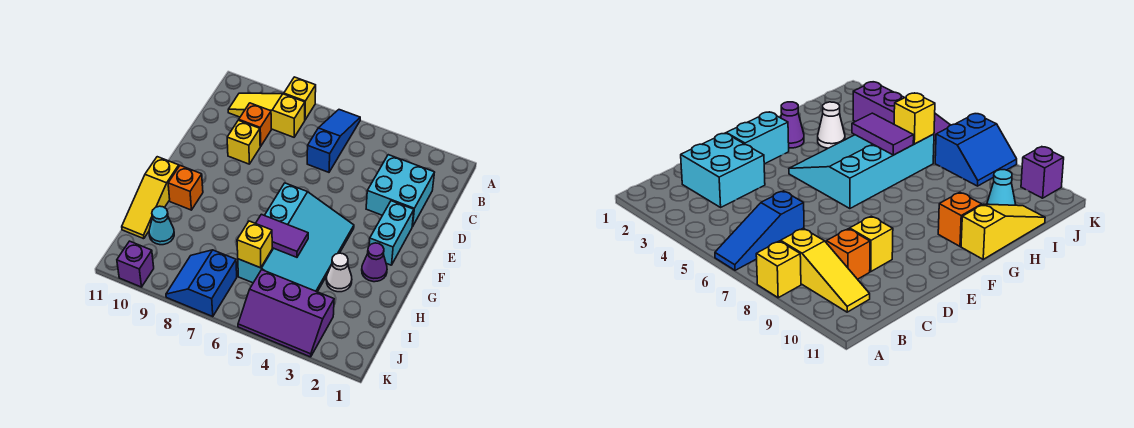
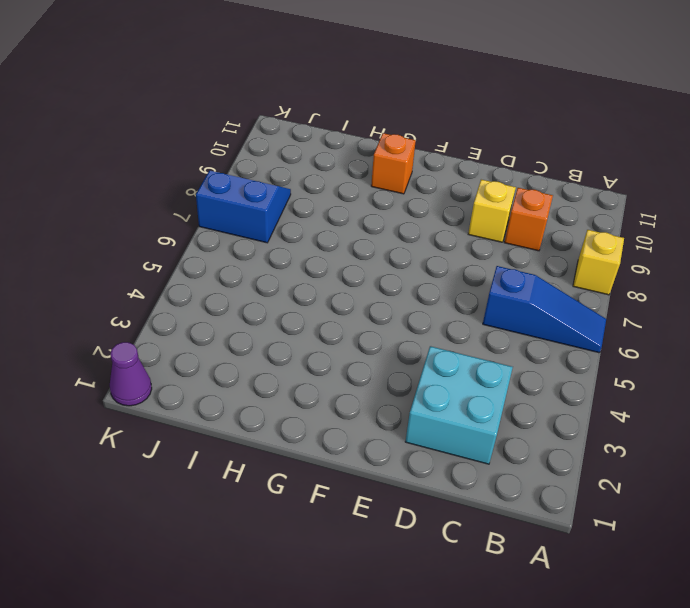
purple 1x1 cone [110,342,152,406] -> purple 1x1 cone moved to [362,243,387,282]
none -> yellow 1x3 slope [228,93,305,137]
none -> cyan 1x2 brick [369,201,414,265]
none -> cyan 3x4 slope [238,183,354,292]

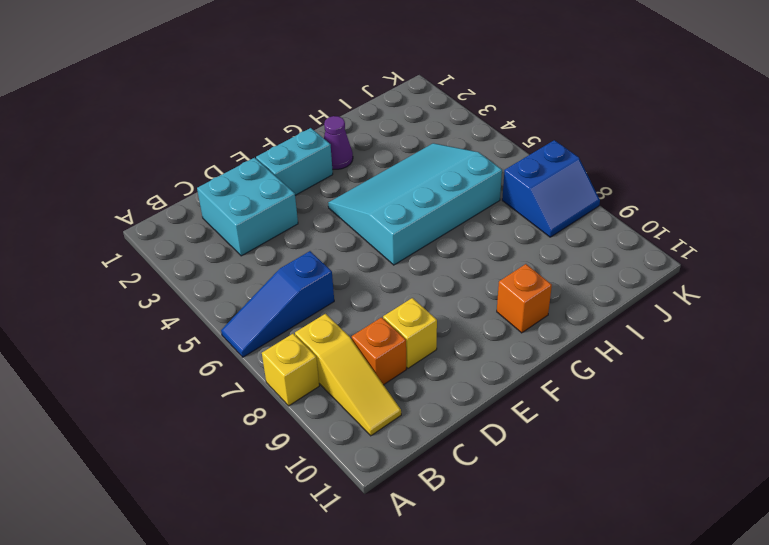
none -> yellow 1x3 slope [122,157,179,239]
none -> white 1x1 cone [326,253,352,292]
none -> cyan 1x1 cone [149,206,174,245]

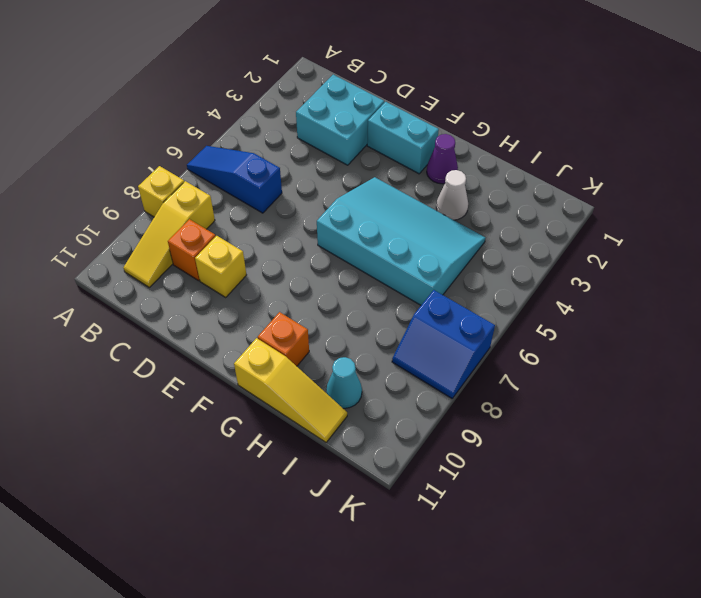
none -> purple 2x3 slope [238,270,334,357]
none -> purple 1x1 brick [117,241,154,287]
none -> purple 1x2 tile [256,214,308,257]

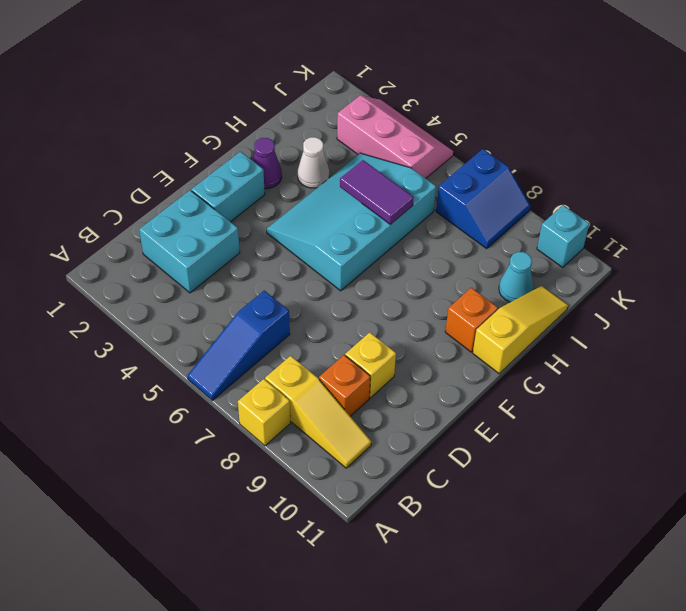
pink 2x3 slope [337,96,453,178] -> purple 2x3 slope [238,270,334,357]
cyan 1x1 brick [537,205,589,267] -> purple 1x1 brick [117,241,154,287]
none -> yellow 1x1 brick [237,221,272,268]

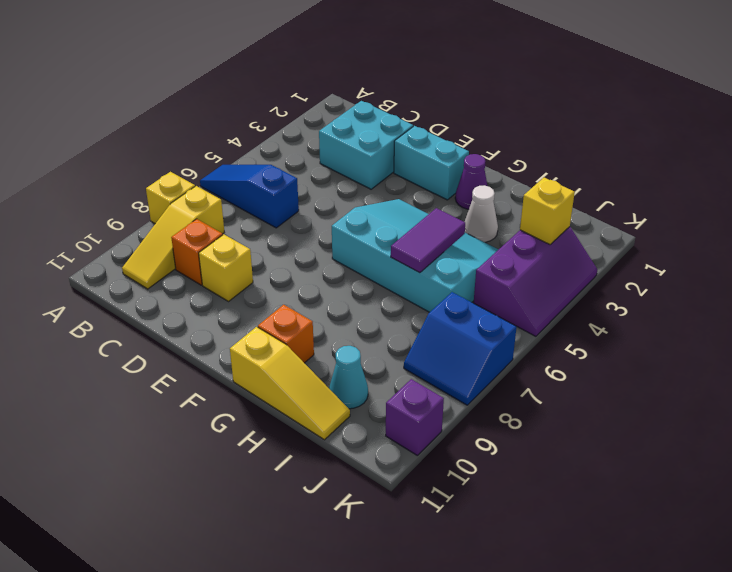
yellow 1x1 brick [520,178,575,244] -> yellow 1x1 brick moved to [237,221,272,268]

